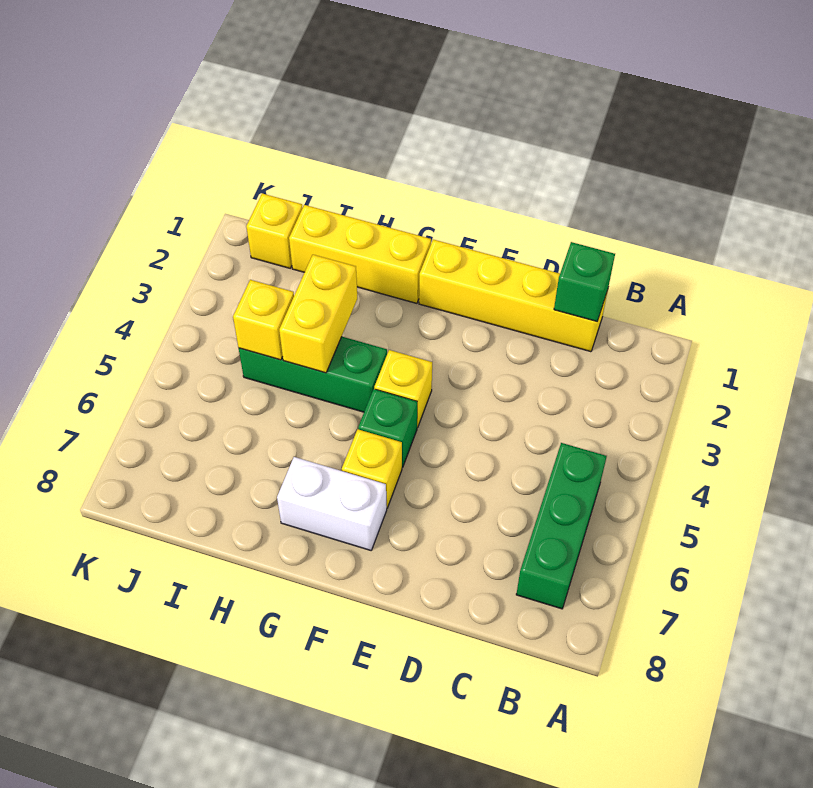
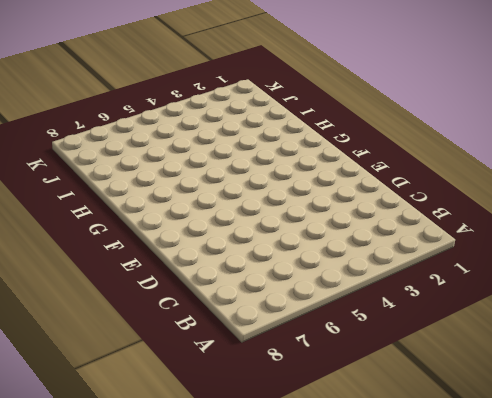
none -> green 1x3 brick [516,443,607,609]
none -> yellow 1x4 brick [419,240,608,352]
none -> yellow 1x1 brick [374,350,432,428]

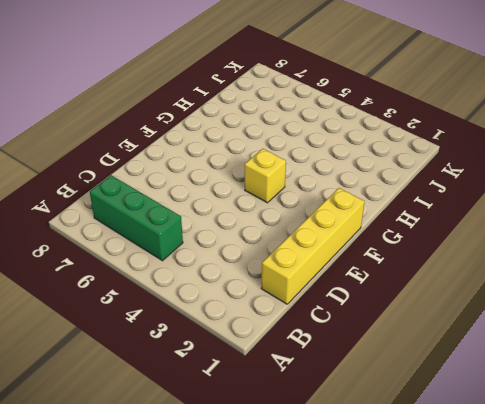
none -> green 1x1 brick [358,389,417,467]
none -> yellow 1x1 brick [342,429,402,508]
none -> white 1x2 brick [277,457,387,550]

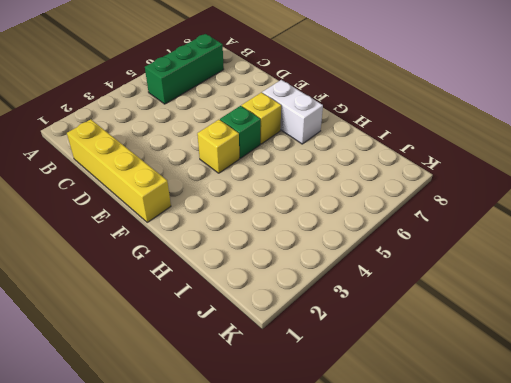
none -> yellow 1x3 brick [289,205,431,303]
none -> green 1x3 brick [239,337,387,412]
none -> yellow 1x1 brick [246,194,302,268]

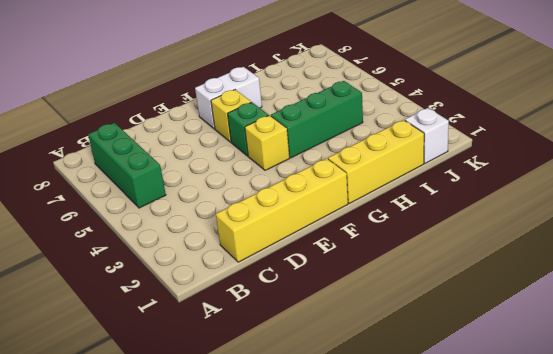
white 1x1 brick [405,108,449,163] -> yellow 1x1 brick [246,194,302,268]
none -> green 1x1 brick [554,242,615,321]
none -> yellow 1x2 brick [279,255,357,373]
none -> yellow 1x1 brick [233,280,294,360]

